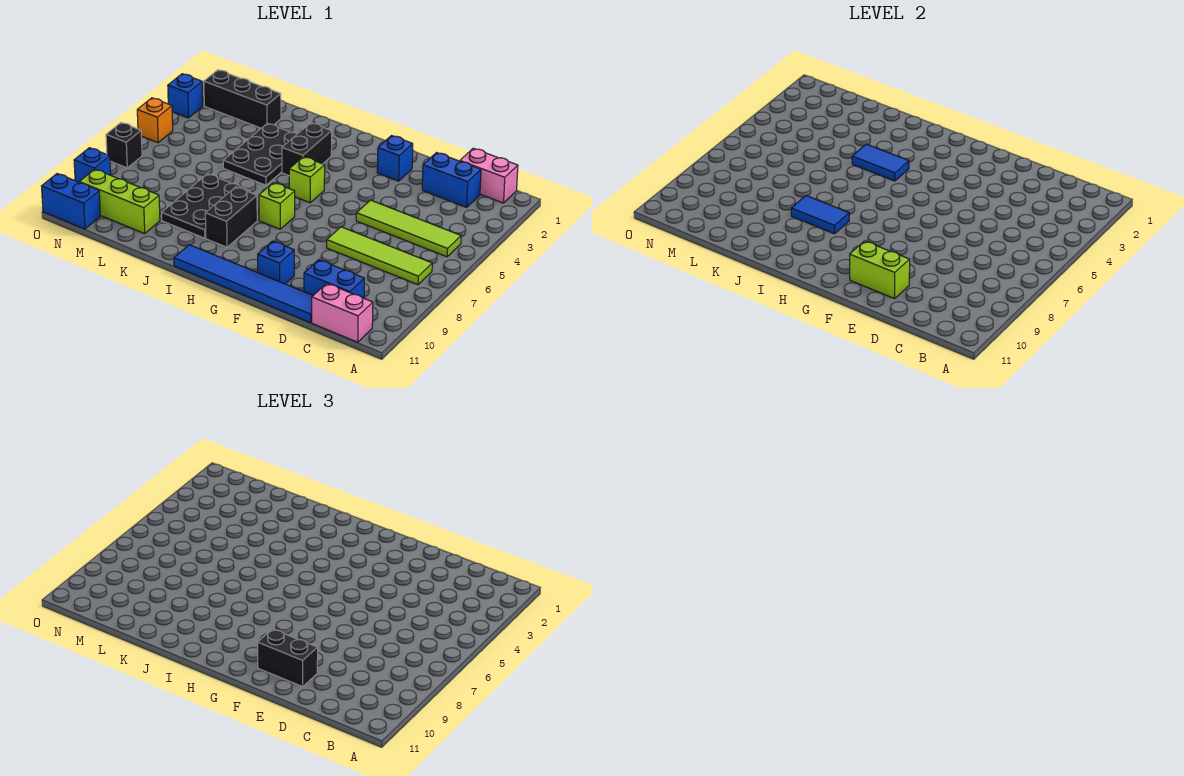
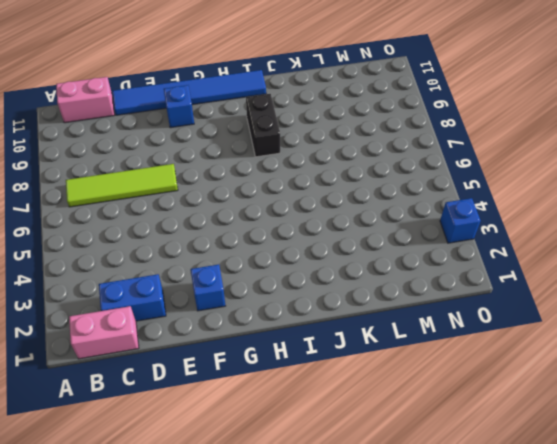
none -> lime 1x4 tile [356,200,461,257]
none -> blue 1x2 brick [304,260,364,298]
none -> lime 1x1 brick [289,157,325,203]

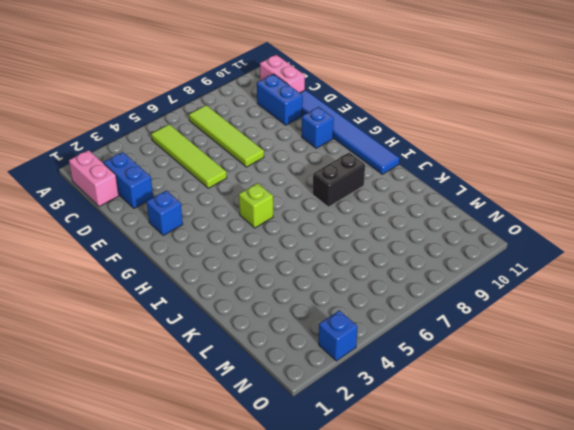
none -> lime 1x1 brick [259,183,295,229]
none -> black 1x2 brick [282,123,332,176]
none -> black 2x3 plate [223,123,297,185]

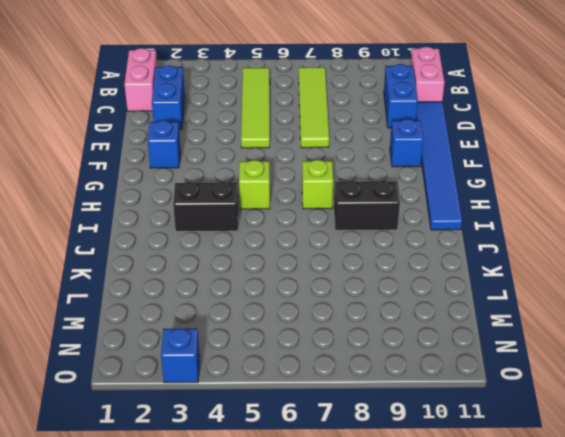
none -> black 2x3 plate [223,123,297,185]
none -> black 2x3 plate [162,174,250,238]
none -> black 1x3 brick [204,70,281,128]

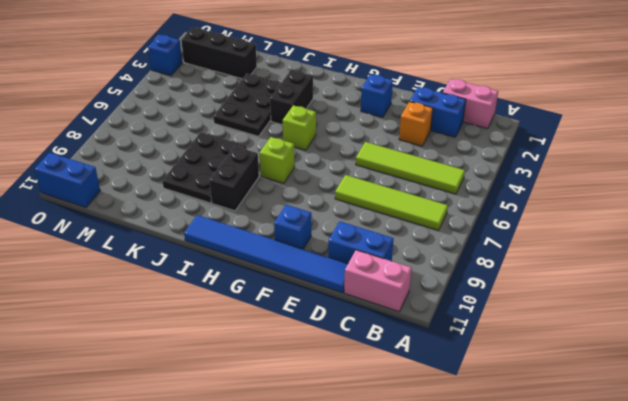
orange 1x1 brick [399,102,433,146] -> orange 1x1 brick moved to [137,98,173,143]
none -> lime 1x3 brick [79,169,160,234]
none -> black 1x1 brick [106,123,142,168]
none -> blue 1x1 brick [74,148,111,182]

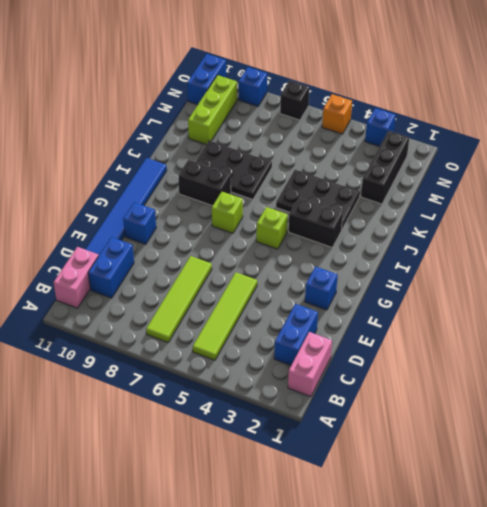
none -> lime 1x2 brick [850,241,910,299]
none -> blue 1x2 tile [852,144,909,181]
none -> blue 1x2 tile [791,196,849,234]

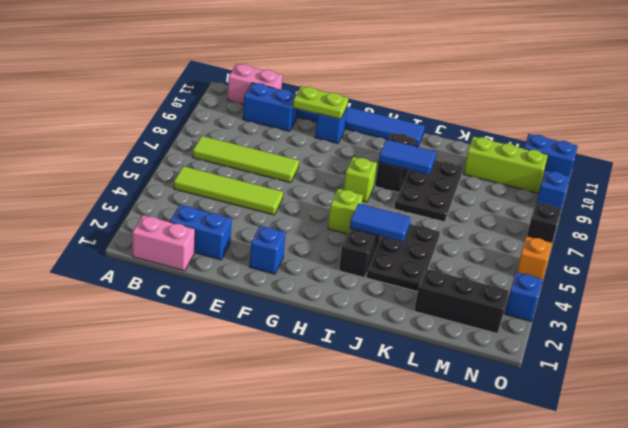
lime 1x2 plate [293,86,348,119] -> lime 1x2 brick [850,241,910,299]
none -> black 1x2 brick [258,629,318,687]

